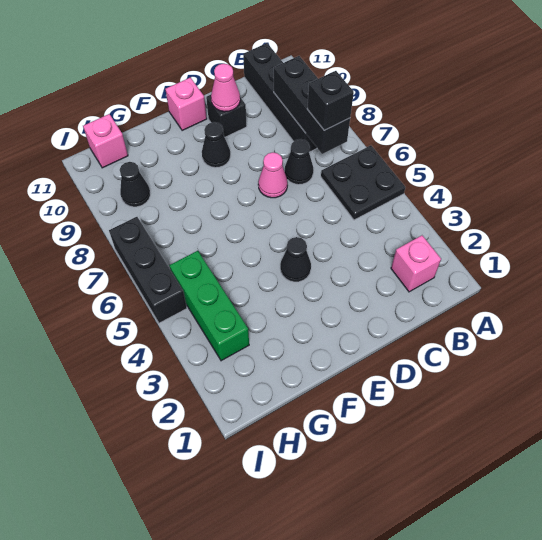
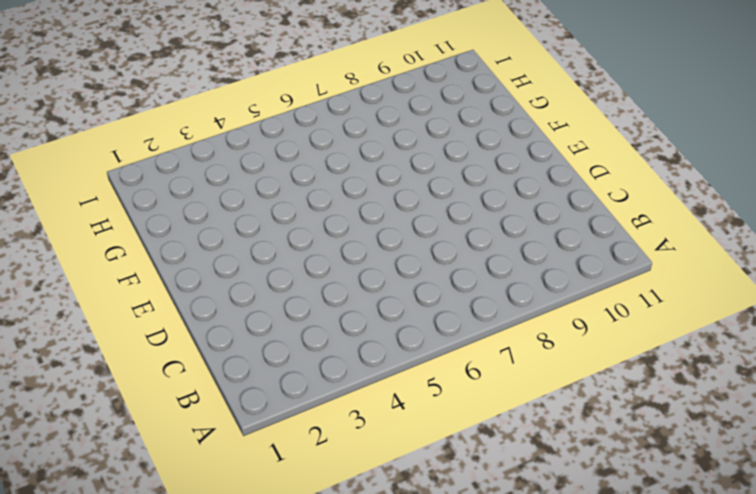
none -> black 2x2 plate [321,145,405,220]
none -> pink 1x1 brick [391,236,441,292]
none -> black 1x4 brick [243,43,317,152]

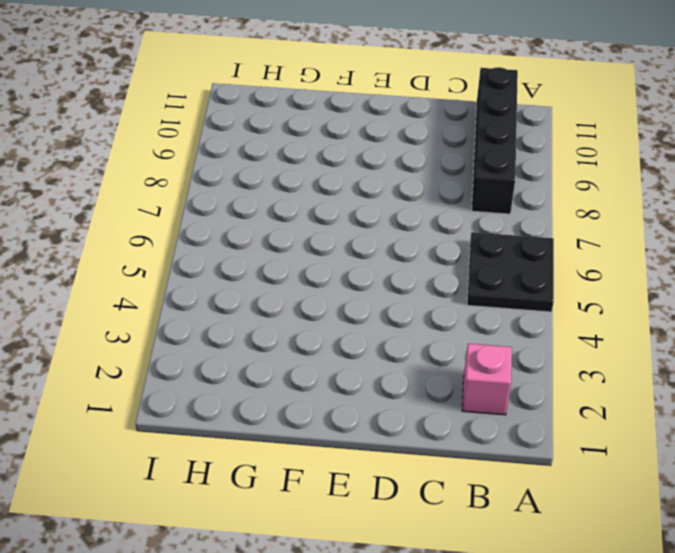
none -> black 1x1 cone [285,139,313,185]
none -> pink 1x1 cone [258,153,288,198]
none -> black 1x1 brick [206,95,247,137]

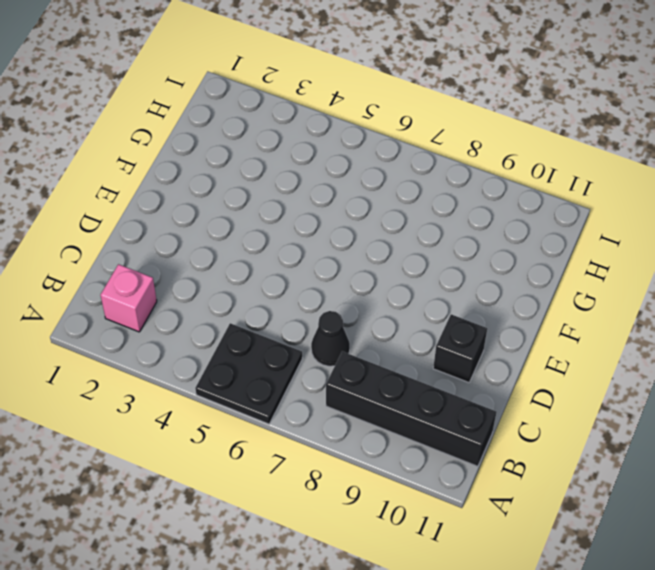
none -> pink 1x1 cone [258,153,288,198]
none -> black 1x1 cone [280,237,311,282]
none -> black 1x1 cone [202,122,231,168]

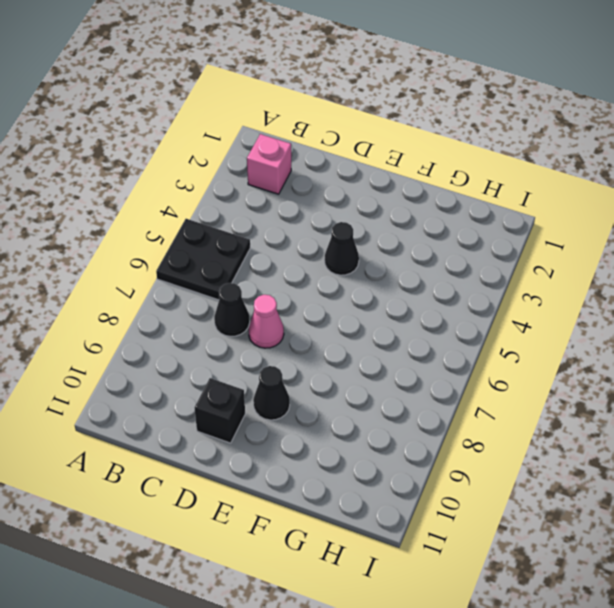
none -> black 1x4 brick [243,43,317,152]
none -> pink 1x1 brick [165,77,207,131]
none -> green 1x3 brick [169,251,249,361]

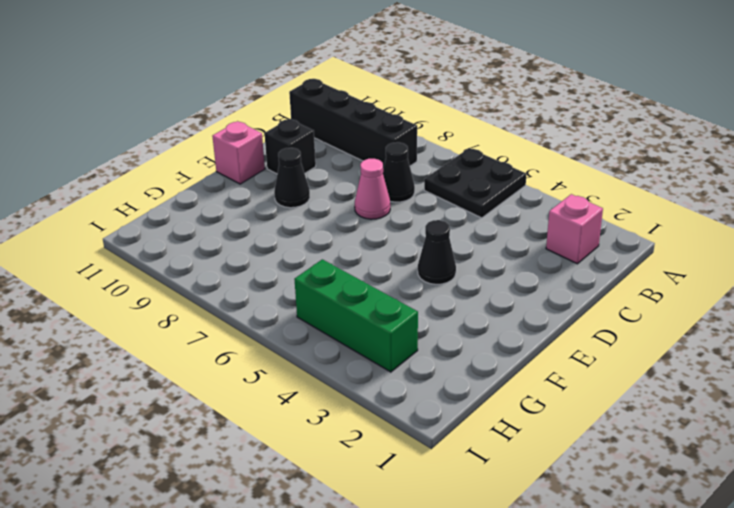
none -> black 1x1 cone [120,162,150,207]
none -> pink 1x1 brick [83,114,128,168]
none -> black 1x3 brick [109,217,187,323]

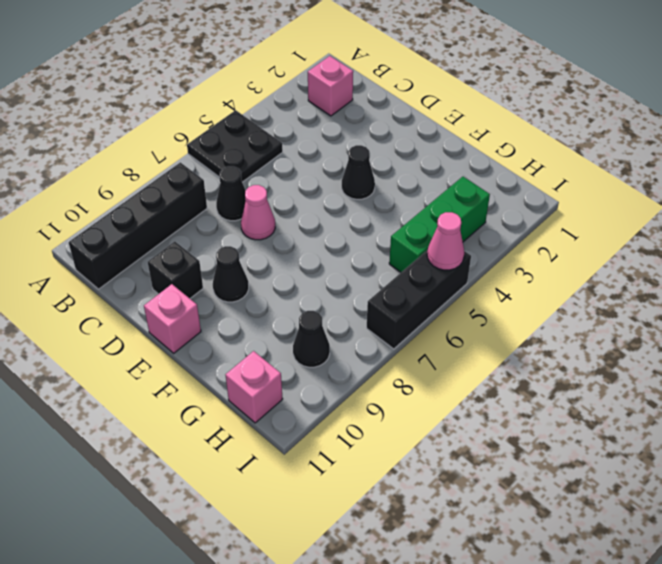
pink 1x1 cone [427,212,464,270] -> pink 1x1 cone moved to [211,64,240,112]
none -> black 1x3 brick [274,56,350,154]
none -> black 1x1 brick [307,71,354,130]

